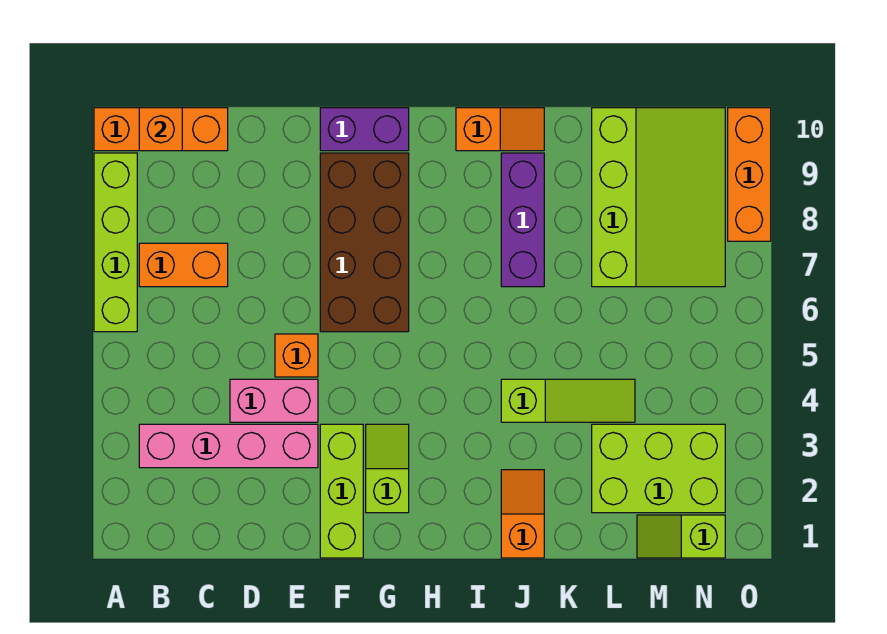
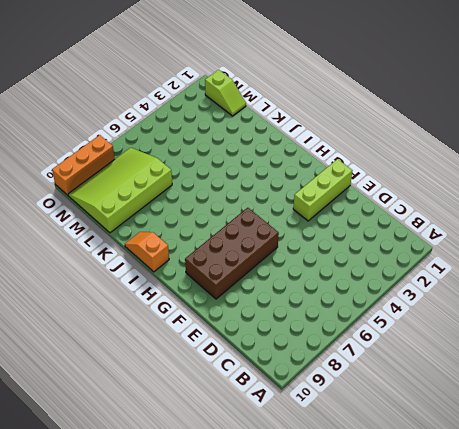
none -> lime 1x4 brick [94,153,137,332]
none -> orange 1x3 brick [94,108,228,151]
none -> pink 1x4 brick [139,424,318,468]

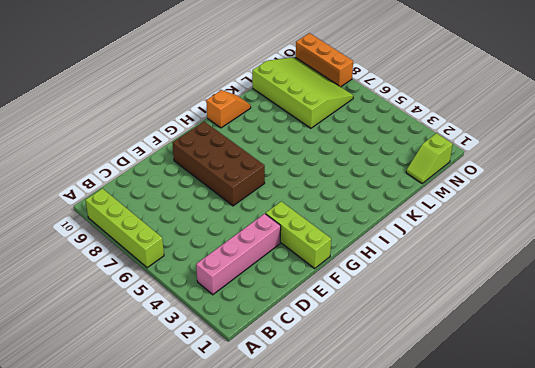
none -> orange 1x3 brick [94,108,228,151]
none -> orange 1x2 brick [139,243,228,287]
none -> pink 1x2 brick [230,379,318,422]

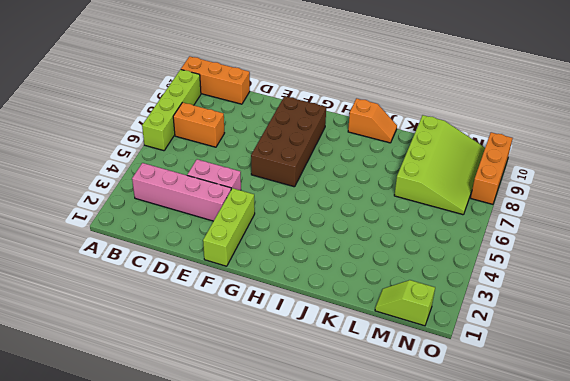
none -> orange 1x1 brick [275,334,318,377]
none -> purple 1x2 brick [320,108,409,151]
none -> lime 1x2 slope [366,424,409,513]

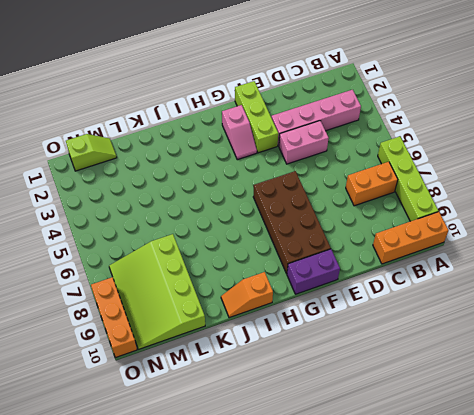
pink 1x2 slope [222,105,257,160] -> lime 1x2 slope [366,424,409,513]
none -> orange 1x1 brick [275,334,318,377]
none -> orange 1x2 slope [501,470,544,558]
none -> lime 1x3 slope [501,379,635,422]

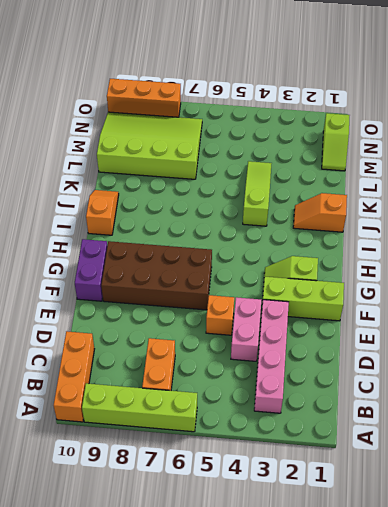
none -> purple 1x3 brick [501,153,544,287]
none -> lime 2x3 brick [592,424,725,513]
none -> orange 1x1 brick [139,108,182,151]

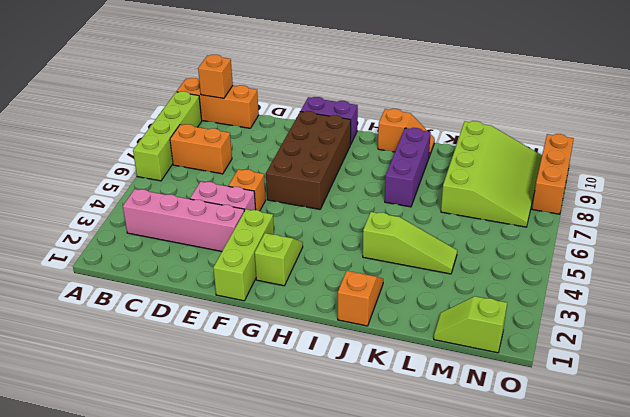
none -> lime 2x3 brick [592,424,725,513]

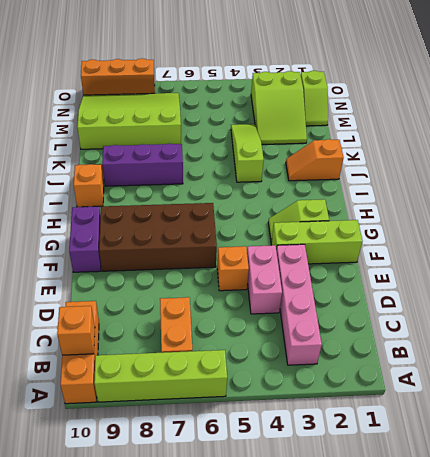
lime 2x3 slope [251,71,307,144] -> lime 2x3 brick [592,424,725,513]

